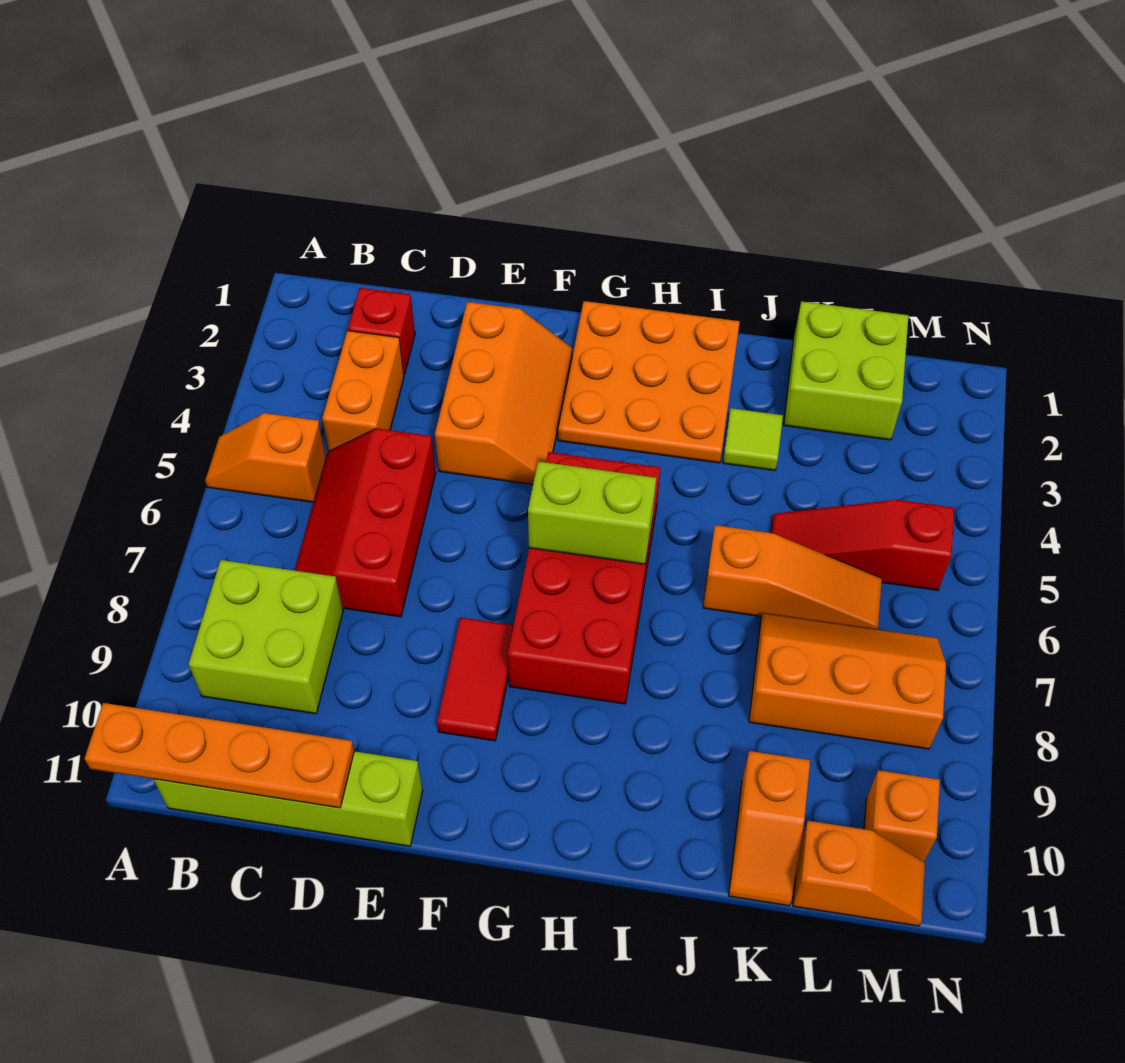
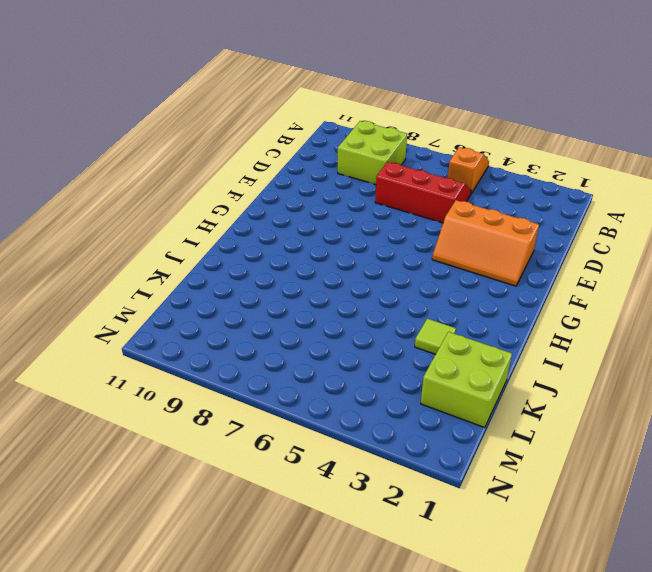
none -> lime 1x4 brick [153,751,423,846]
none -> red 1x1 brick [348,288,415,374]
none -> orange 1x2 brick [322,331,404,451]

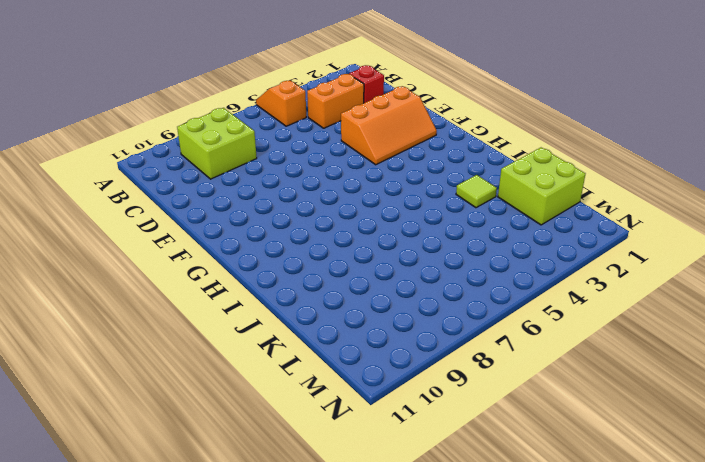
none -> lime 1x4 brick [153,751,423,846]
none -> red 2x3 slope [295,428,436,617]
none -> red 1x2 tile [437,617,513,741]

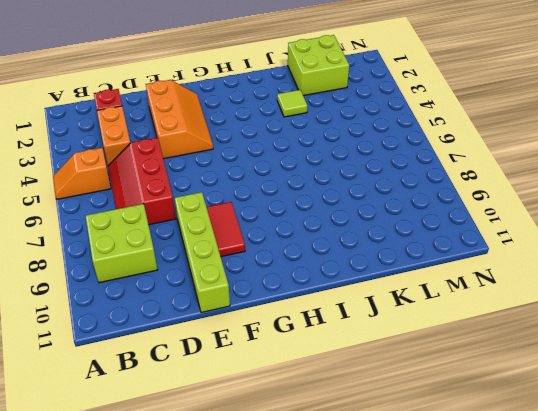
lime 1x4 brick [175,192,230,313] -> lime 1x4 brick turned to [153,751,423,846]
none -> orange 3x3 plate [558,301,740,463]
none -> red 2x4 brick [508,452,661,704]
none -> orange 1x3 slope [703,525,882,629]

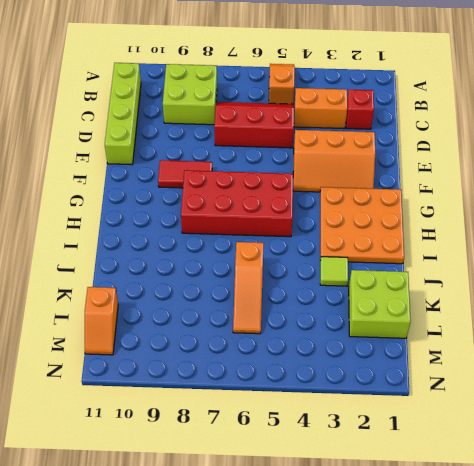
none -> red 1x3 slope [771,500,954,590]
none -> orange 2x3 slope [749,613,946,749]
none -> orange 1x2 slope [729,751,810,906]

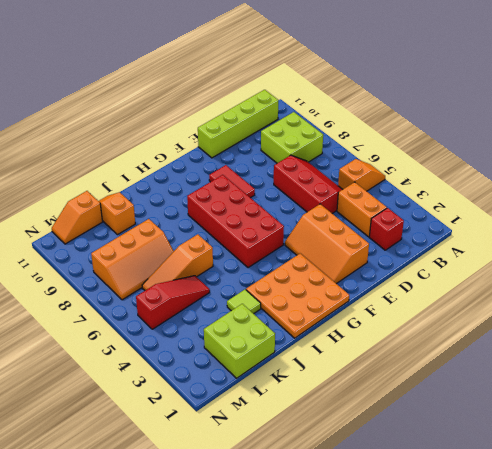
none -> orange 1x1 brick [864,770,940,862]
none -> orange 1x4 plate [84,703,354,808]
none -> lime 1x2 brick [528,461,656,564]

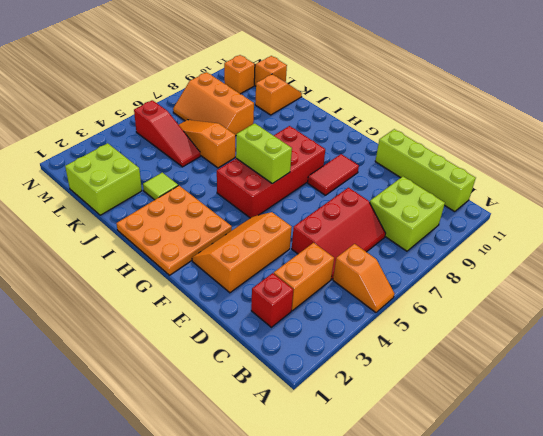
none -> orange 1x4 plate [84,703,354,808]

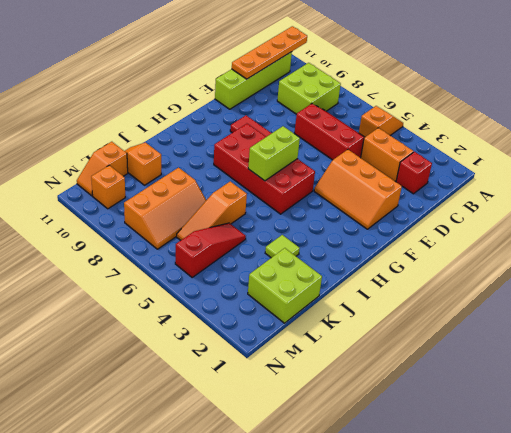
none -> orange 3x3 plate [558,301,740,463]

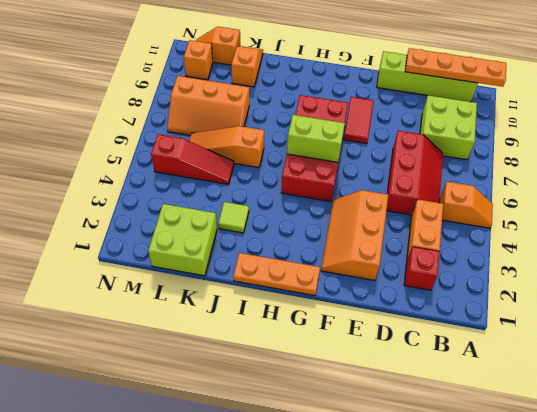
orange 1x3 plate [233,253,320,296] -> orange 3x3 plate [558,301,740,463]

